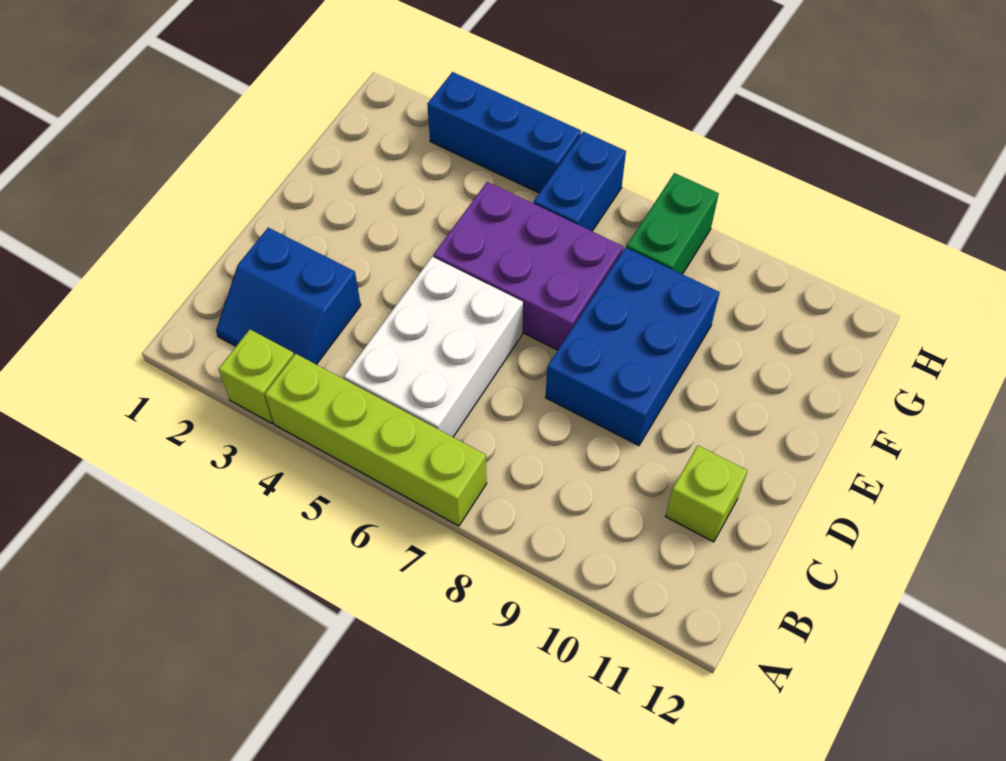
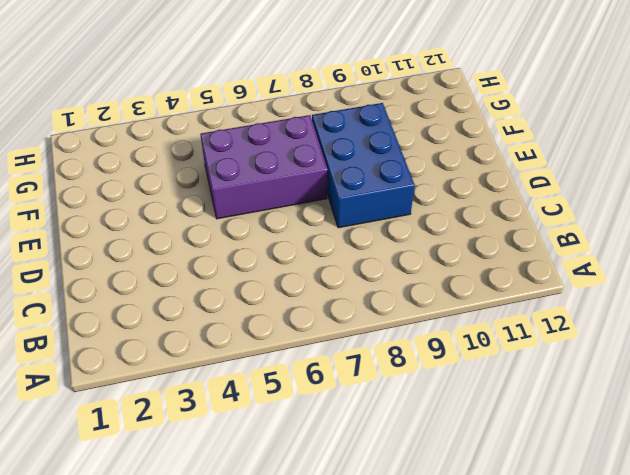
none -> lime 1x1 brick [219,329,294,423]
none -> lime 1x4 brick [265,354,487,526]

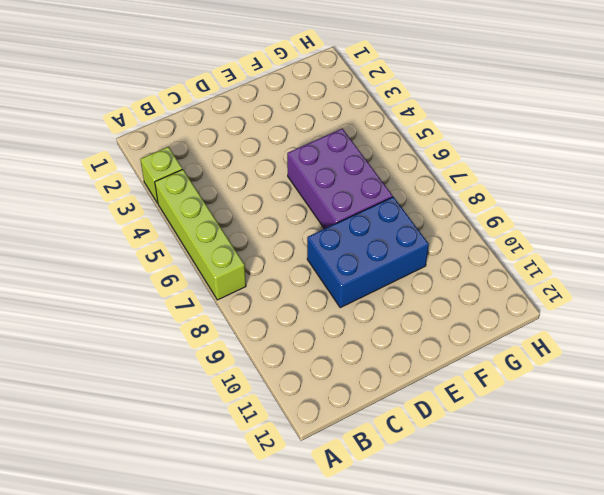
none -> blue 2x2 slope [216,228,361,365]
none -> white 2x3 brick [344,257,523,437]

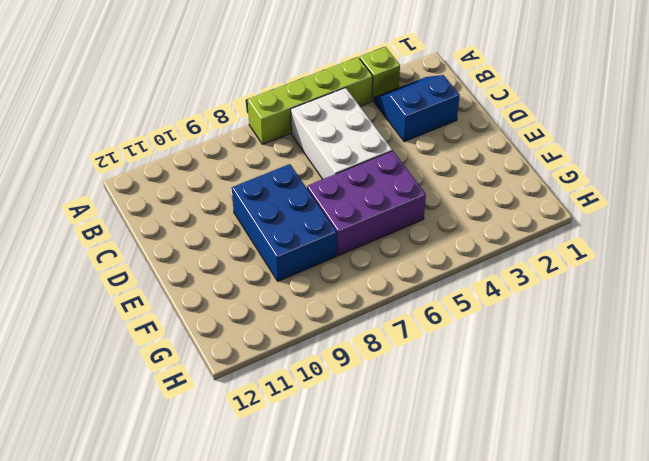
none -> lime 1x1 brick [665,446,747,542]
none -> blue 1x2 brick [534,132,626,231]

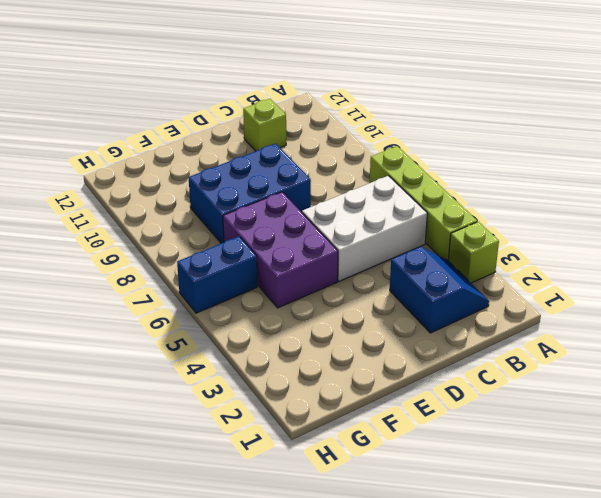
none -> green 1x2 brick [626,173,719,274]
none -> blue 1x3 brick [427,72,581,193]

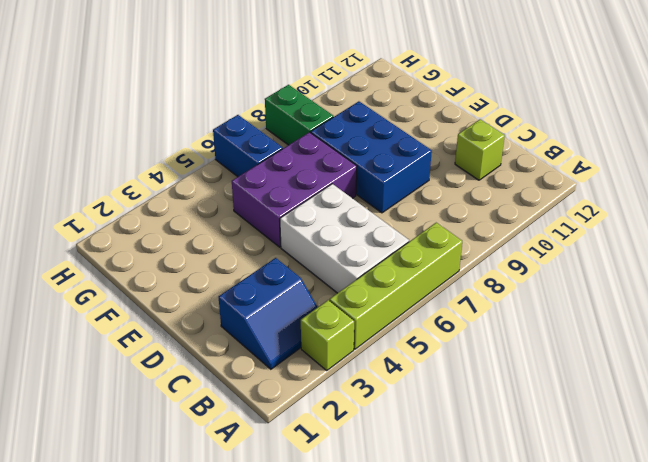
none -> blue 1x3 brick [427,72,581,193]

